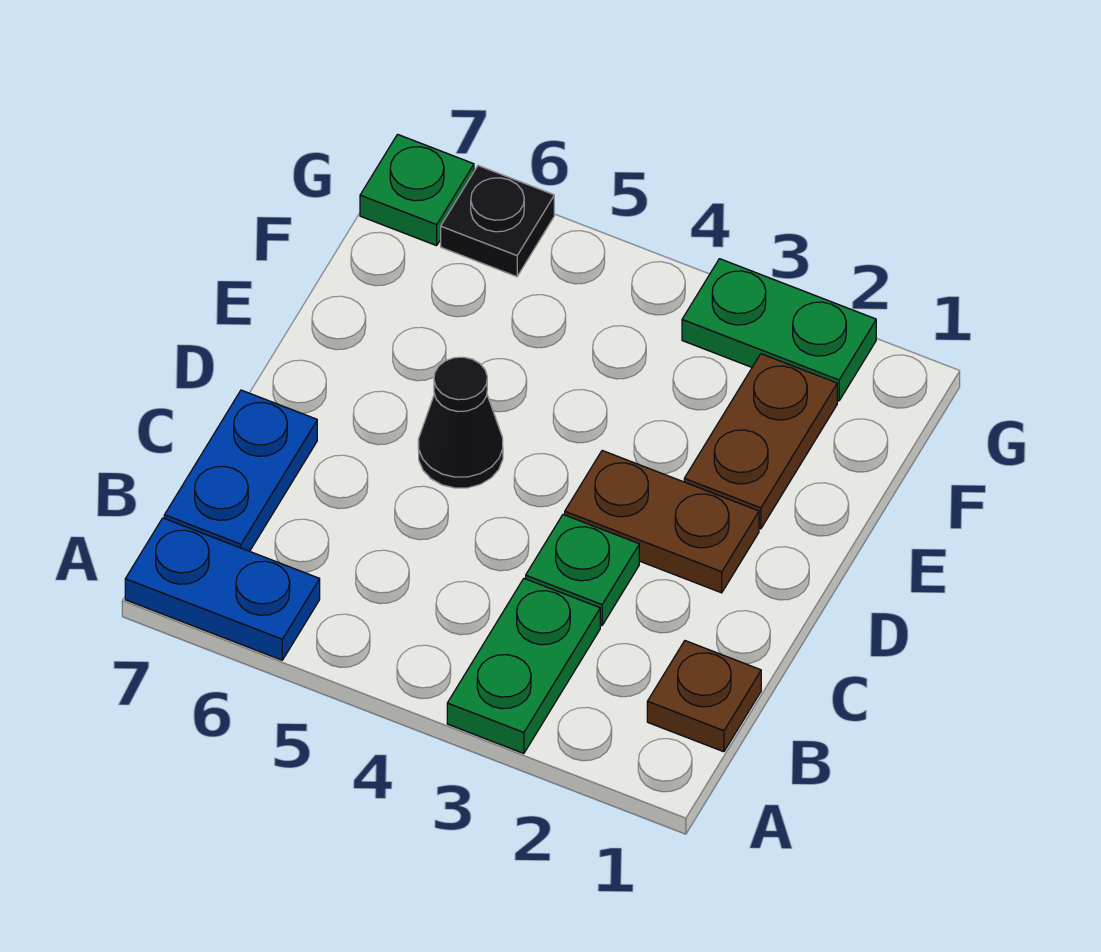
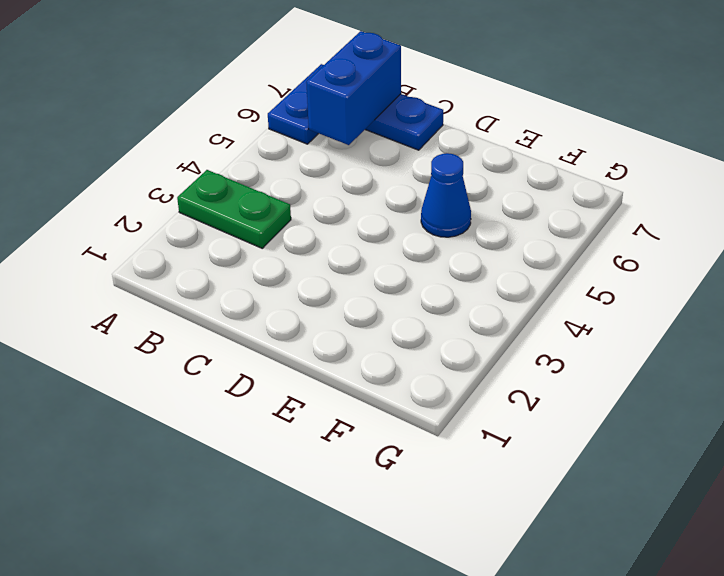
blue 1x2 brick [306,31,401,145] -> none
blue 1x1 cone [421,153,471,237] -> none
none -> brown 1x1 plate [647,641,761,752]
none -> green 1x1 plate [526,515,639,626]

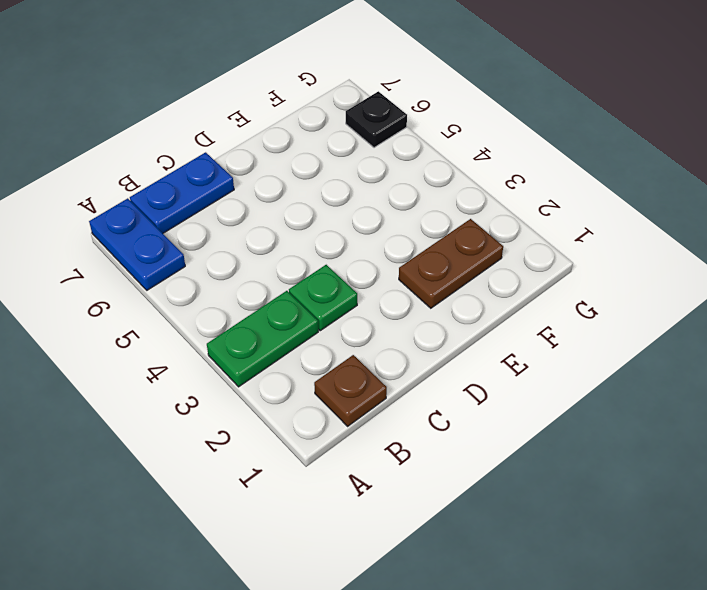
none -> brown 1x2 plate [565,451,759,593]
none -> black 1x1 cone [418,357,503,488]

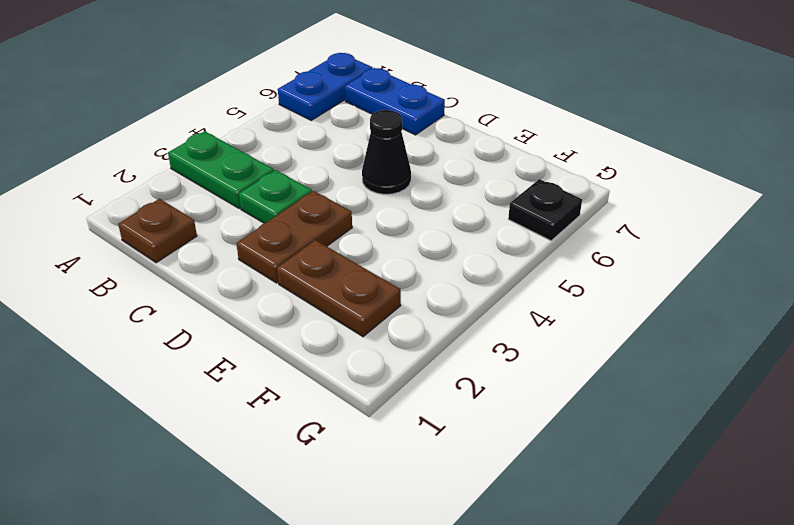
none -> green 1x2 plate [682,259,876,401]
none -> green 1x1 plate [360,134,474,246]

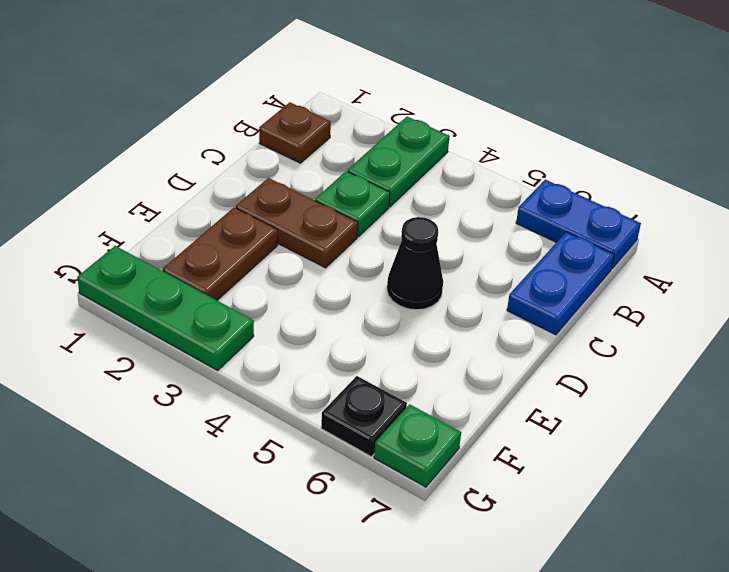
green 1x3 plate [77,246,254,370] -> green 1x2 plate [682,259,876,401]

